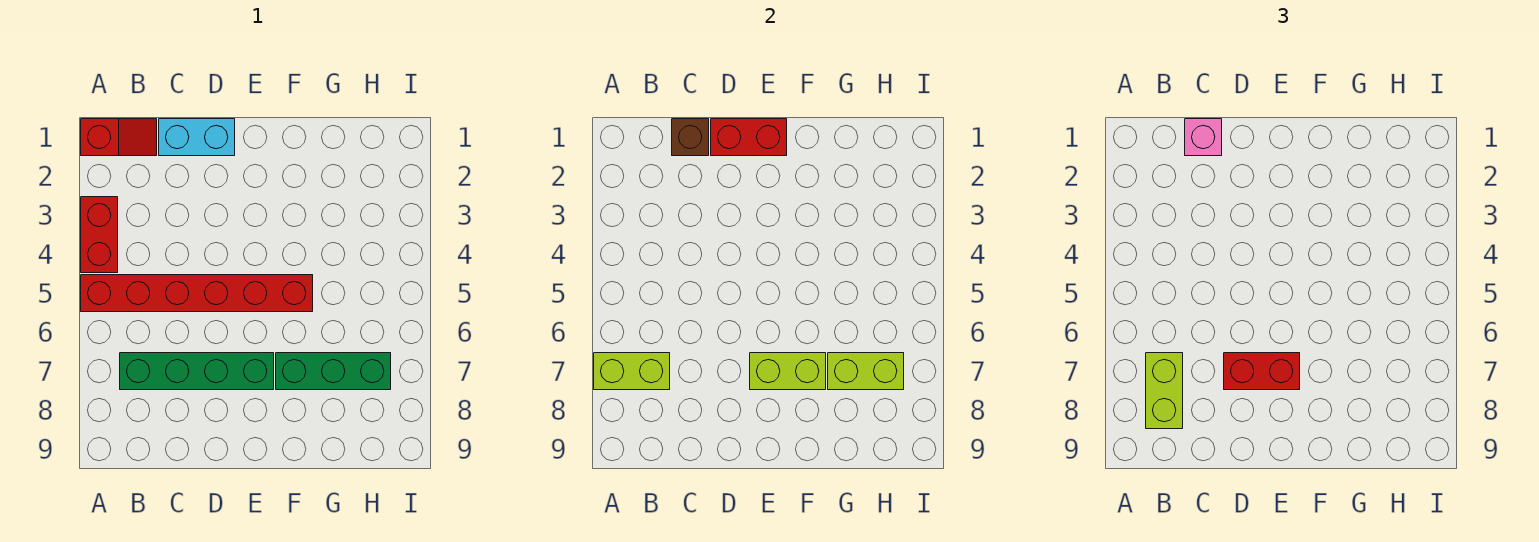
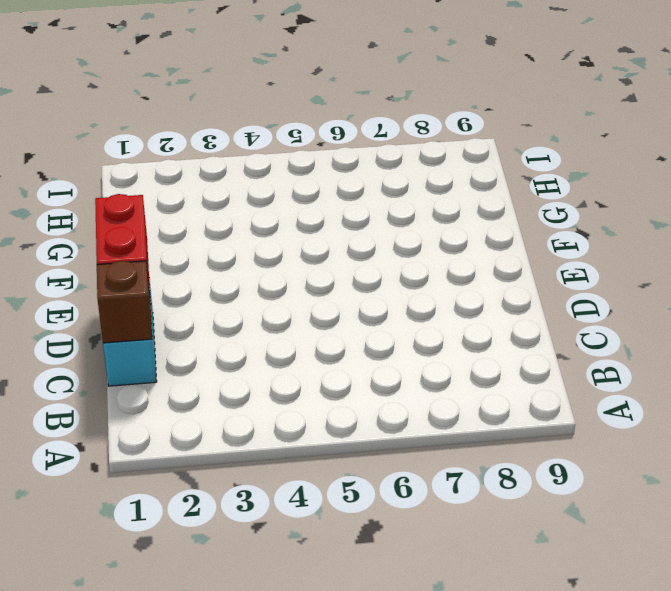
none -> red 1x2 slope [81,119,157,156]
none -> red 1x2 brick [81,197,118,273]
none -> red 1x6 brick [81,275,313,312]

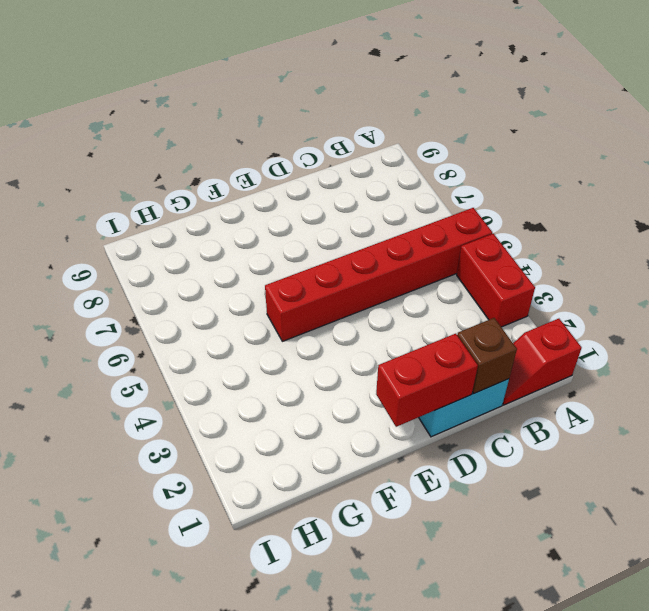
none -> green 1x4 brick [120,353,274,390]
none -> green 1x3 brick [276,353,391,390]
none -> lime 1x2 brick [594,353,670,390]

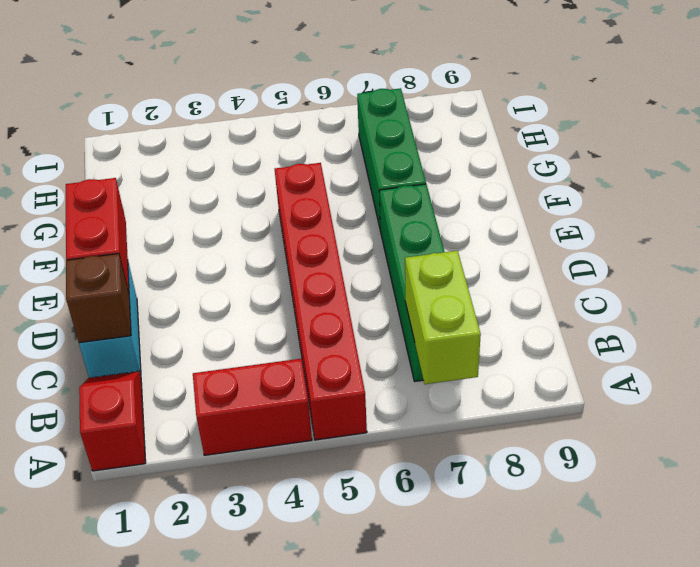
none -> lime 1x2 brick [750,353,826,390]
none -> lime 1x2 brick [828,353,904,390]
none -> lime 1x2 brick [1146,353,1183,429]

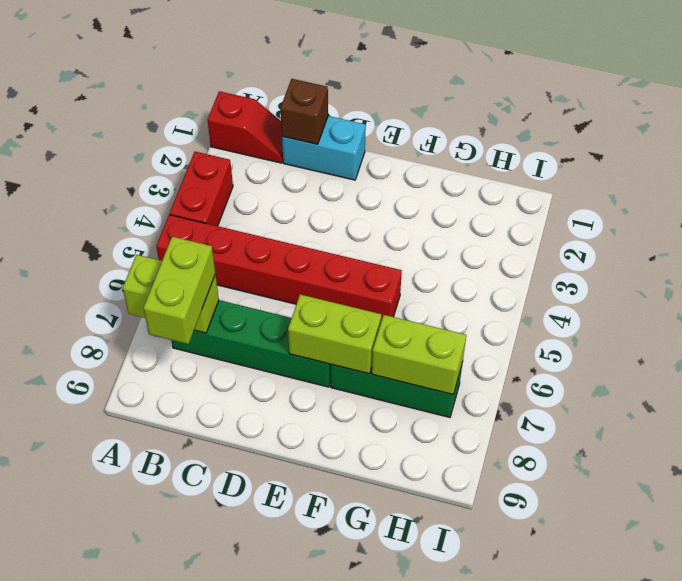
none -> red 1x2 brick [711,119,787,156]
none -> pink 1x1 brick [1185,119,1222,156]
none -> red 1x2 brick [1224,353,1300,390]

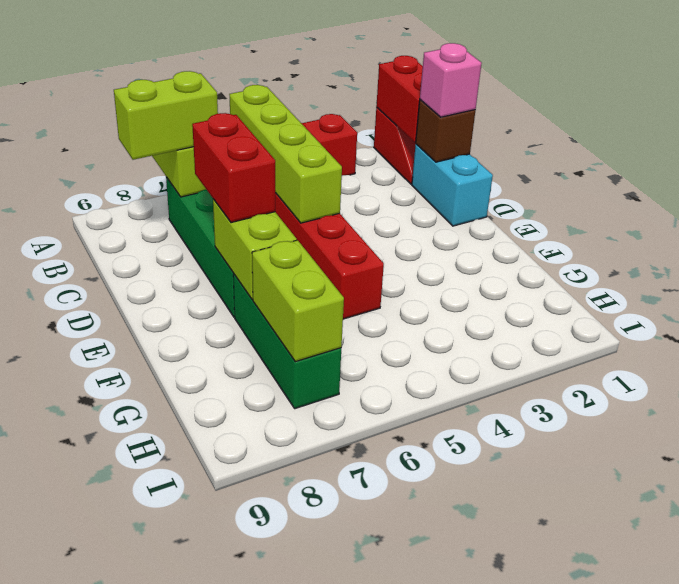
red 1x2 brick [376,56,423,142] -> red 1x2 brick moved to [711,119,787,156]
lime 1x4 brick [229,85,342,223] -> none

